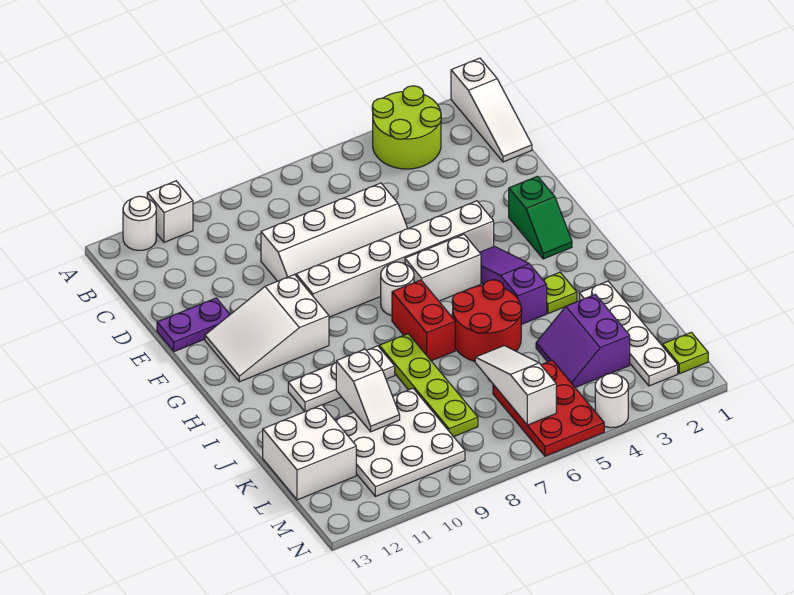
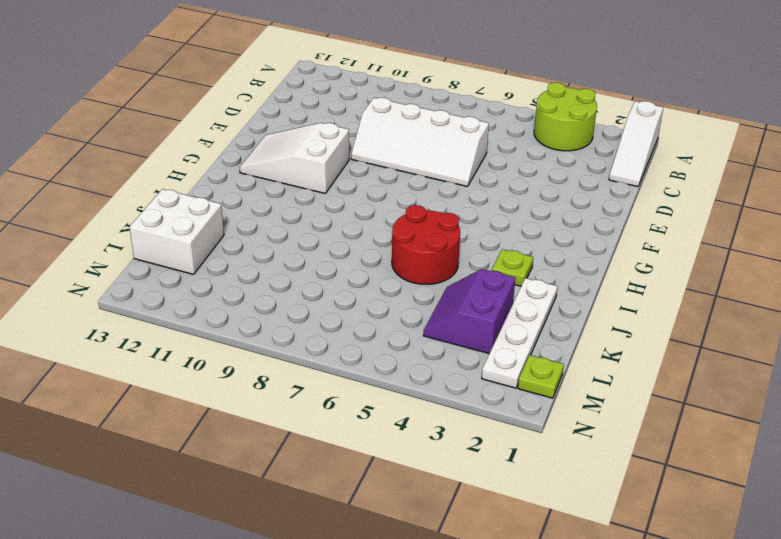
none -> white 1x1 brick [147,181,193,242]
none -> white 1x1 round brick [123,196,156,250]
none -> purple 1x2 plate [157,298,230,352]

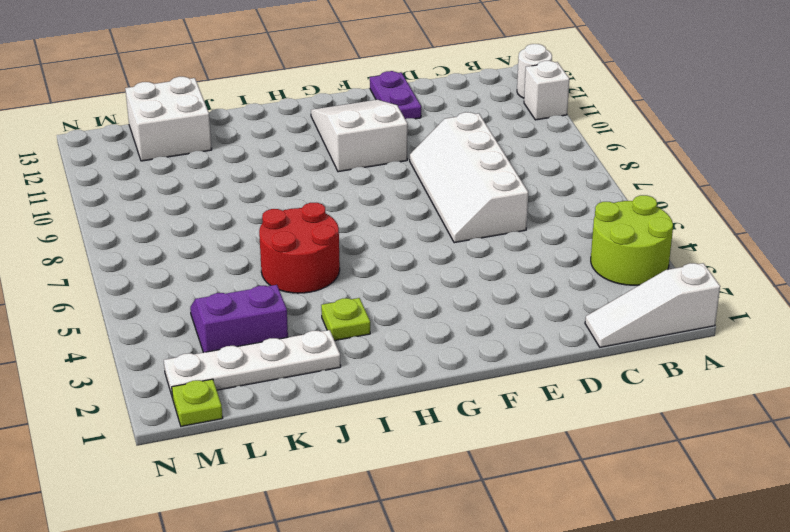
none -> green 1x2 slope [509,176,572,259]
none -> white 1x6 brick [296,201,494,317]
none -> purple 1x3 slope [480,246,547,324]

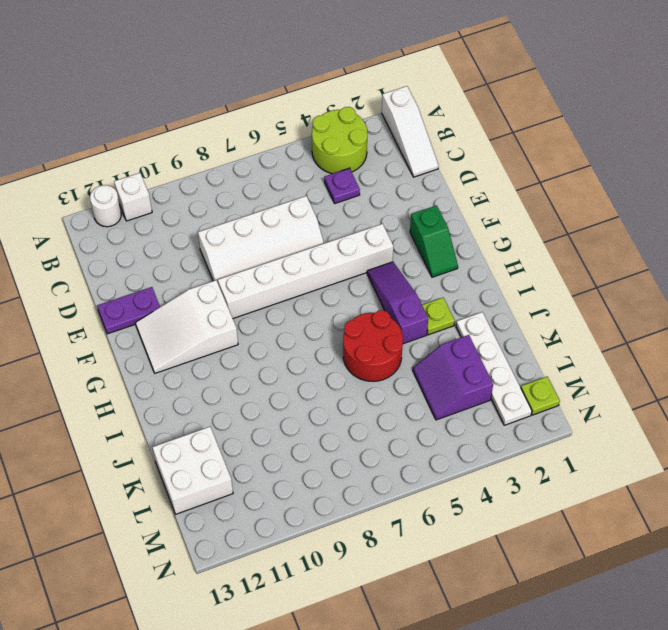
purple 1x1 plate [325,168,360,203] -> none
none -> white 1x2 brick [405,234,481,301]
none -> white 1x1 round brick [381,262,414,315]
none -> red 1x2 brick [392,280,455,361]

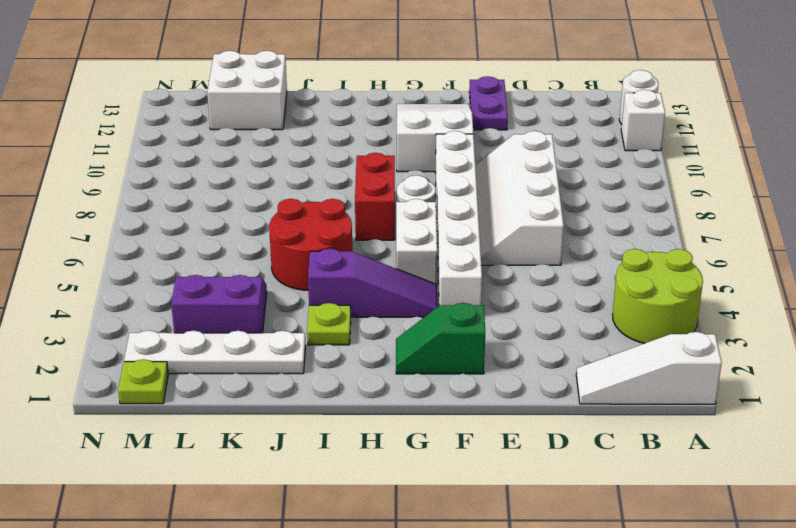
red 1x2 brick [355,153,395,240] -> red 1x2 brick turned to [392,280,455,361]
none -> lime 1x4 plate [379,334,478,437]
none -> white 1x3 plate [288,346,395,411]
none -> white 3x3 plate [335,388,465,497]

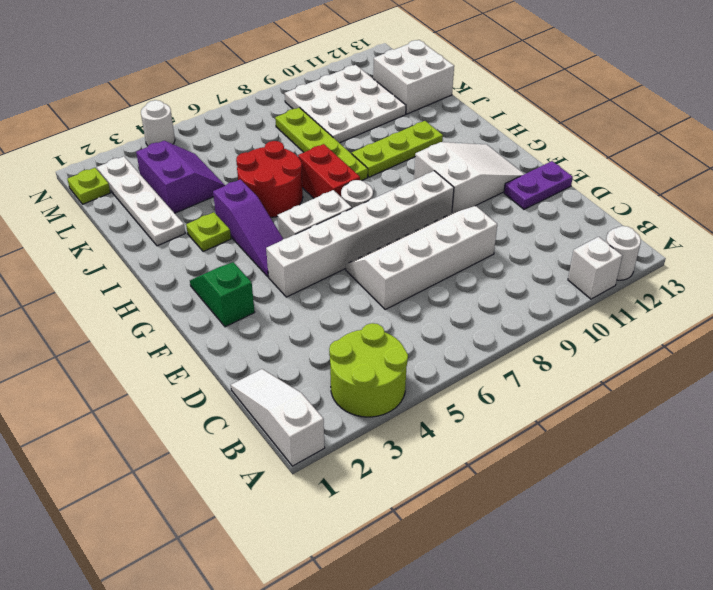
lime 1x3 plate [352,121,443,177] -> white 1x3 plate [288,346,395,411]
none -> red 2x3 plate [493,361,604,456]
none -> white 1x2 slope [336,349,400,432]
none -> white 1x3 slope [475,346,556,425]

